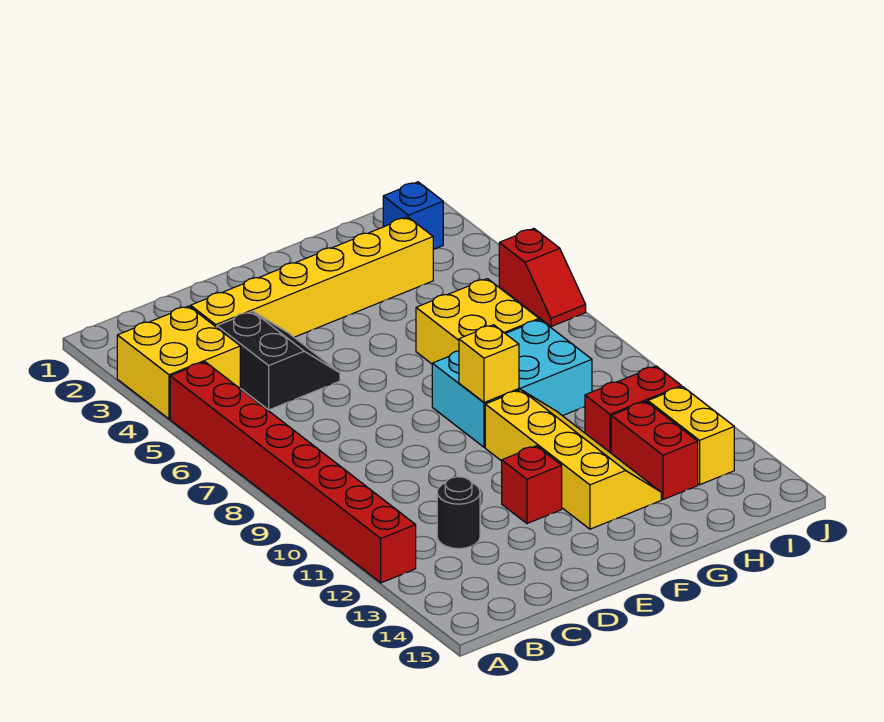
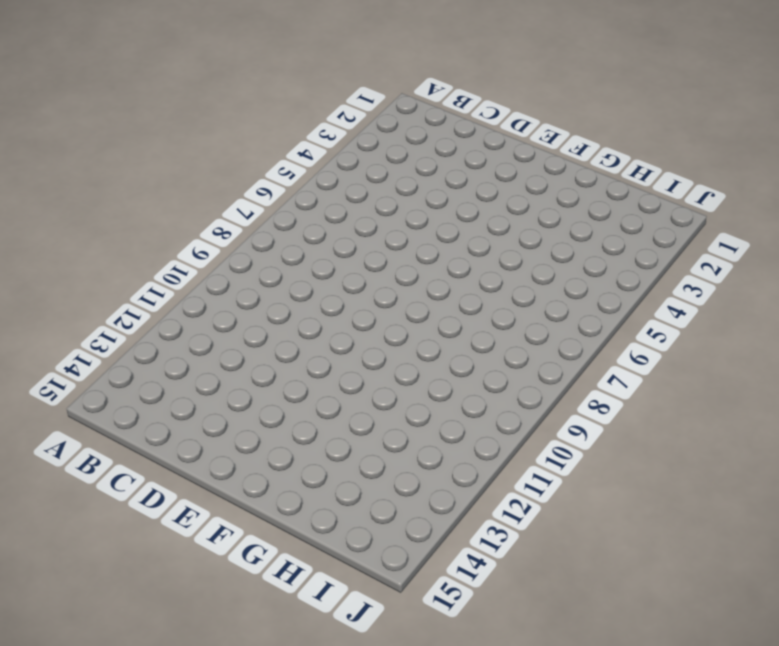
none -> yellow 2x2 brick [117,306,240,419]
none -> red 1x8 brick [170,362,416,583]
none -> yellow 1x6 brick [191,217,433,337]

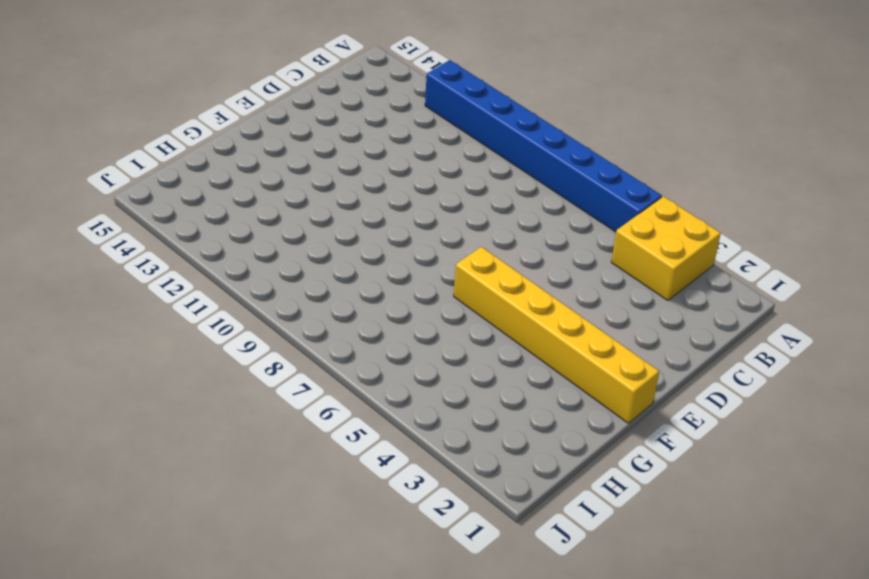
blue 1x8 brick [425,60,662,232] -> red 1x8 brick [170,362,416,583]
yellow 1x6 brick [454,247,659,423] -> yellow 1x6 brick turned to [191,217,433,337]
none -> black 2x2 slope [217,311,340,410]
none -> black 1x1 round brick [437,477,480,549]
none -> red 1x1 brick [502,446,562,524]

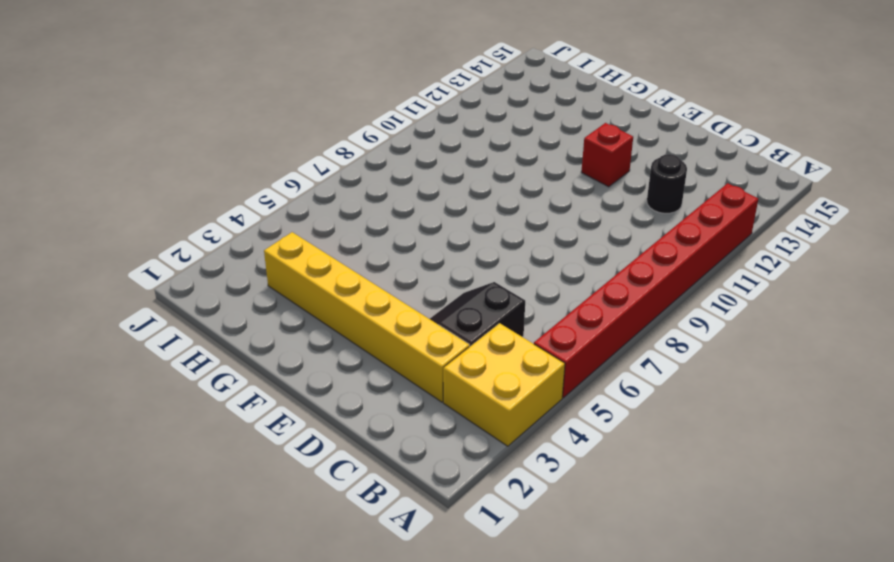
none -> cyan 2x3 brick [432,320,592,447]
none -> yellow 2x4 slope [485,390,661,529]
none -> yellow 2x2 brick [416,279,539,364]

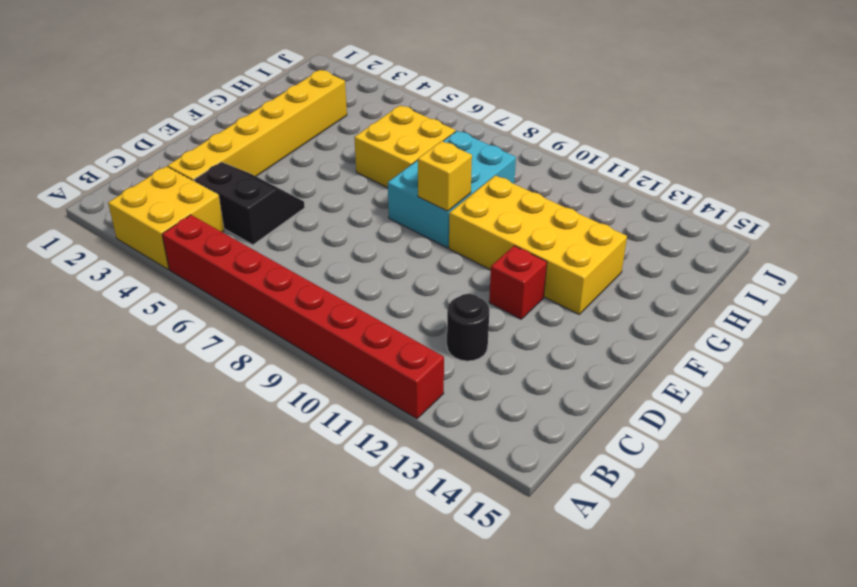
yellow 2x4 brick [449,175,627,314] -> yellow 2x4 slope [485,390,661,529]
none -> red 1x2 brick [585,366,681,453]
none -> red 1x2 brick [611,402,698,500]
none -> blue 1x1 brick [383,182,443,249]

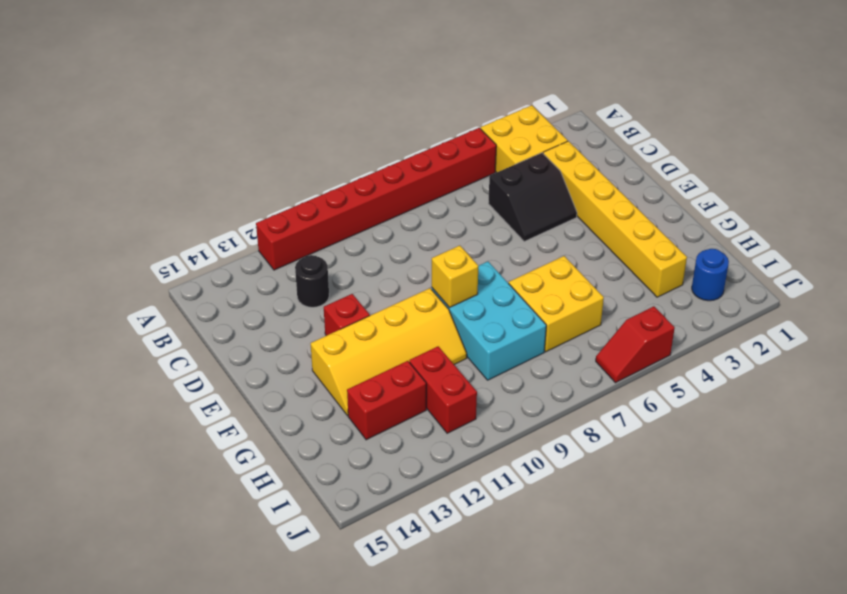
blue 1x1 round brick [692,249,729,301] -> blue 1x1 brick [383,182,443,249]
none -> yellow 1x2 brick [648,387,734,485]

